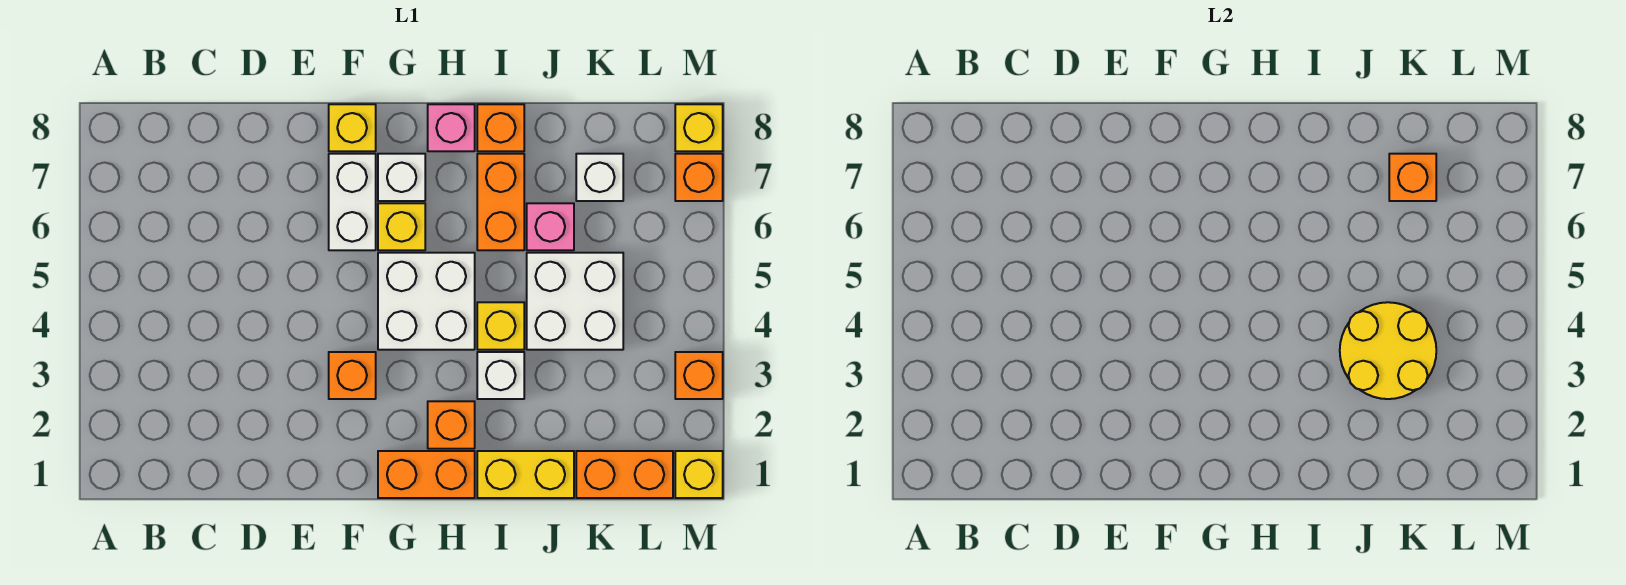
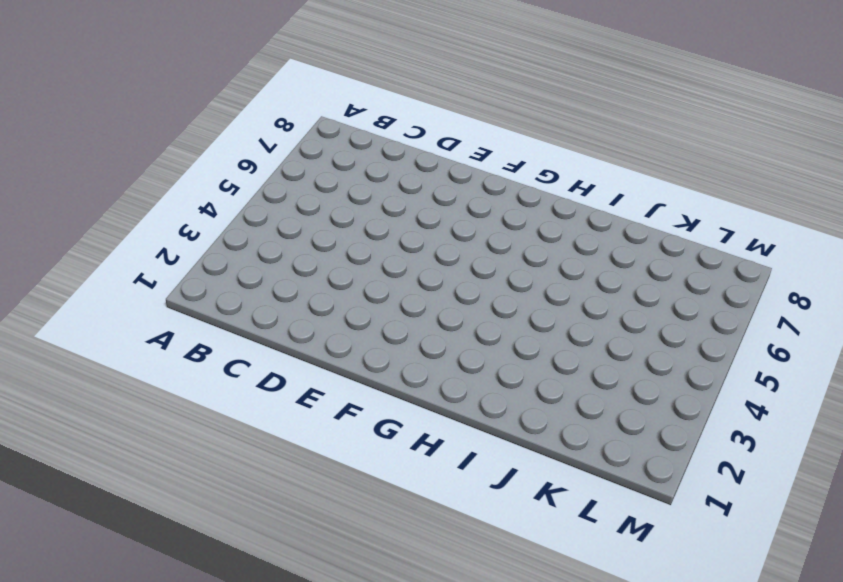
none -> orange 1x1 brick [329,352,376,399]
none -> white 1x2 brick [329,154,376,250]
none -> yellow 1x1 brick [329,104,376,151]

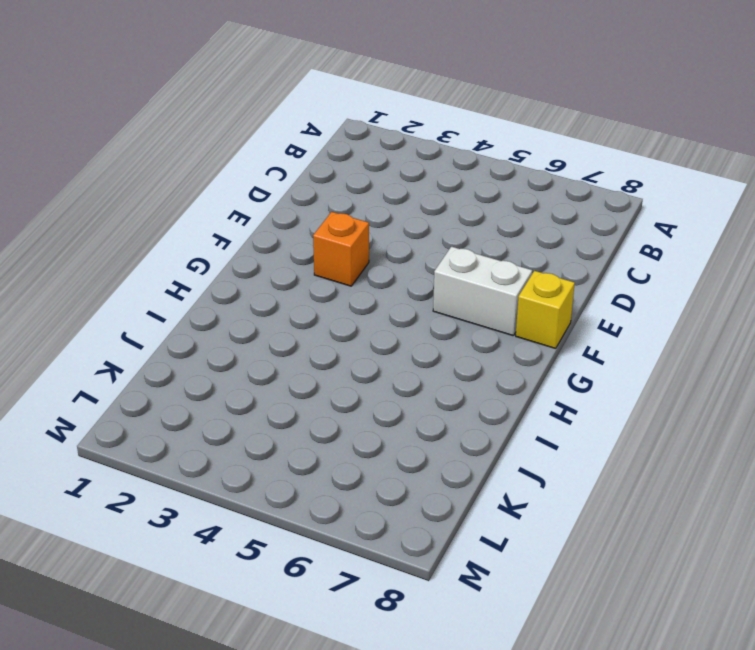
none -> orange 1x2 brick [378,451,475,498]
none -> white 2x2 brick [378,253,475,350]
none -> yellow 1x1 brick [378,203,425,250]

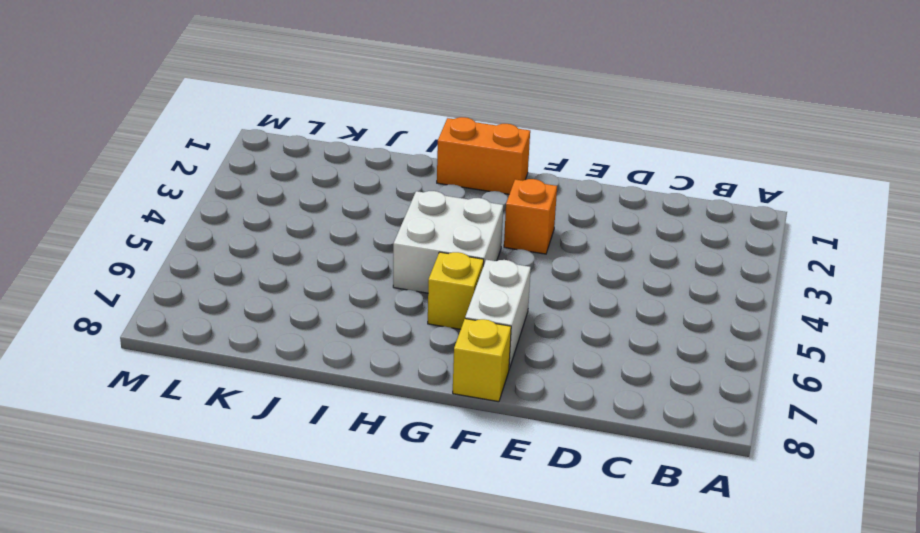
none -> white 1x1 brick [378,154,425,201]
none -> orange 1x1 brick [428,401,475,449]
none -> pink 1x1 brick [428,104,475,151]

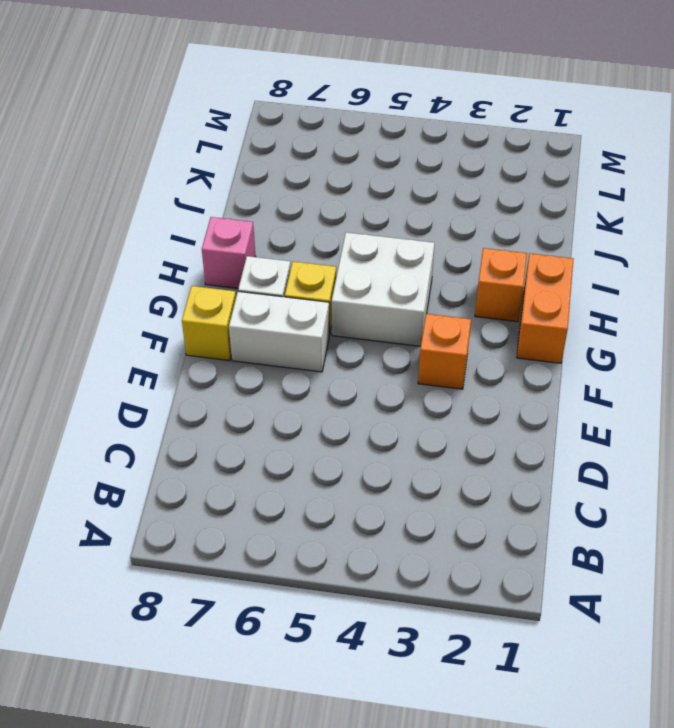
none -> yellow 1x2 brick [477,451,574,498]
none -> white 1x1 brick [477,352,524,399]
none -> yellow 1x1 brick [477,302,524,350]

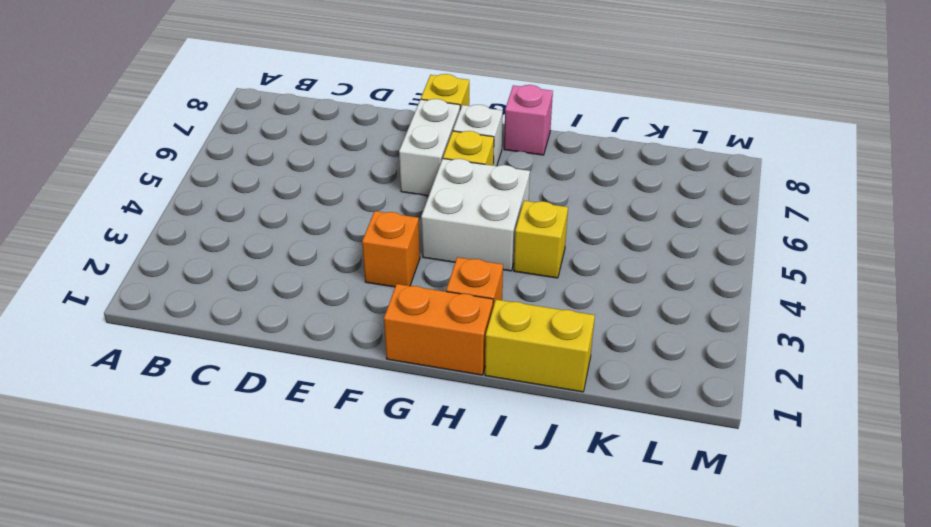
none -> white 1x1 brick [477,352,524,399]
none -> orange 1x2 brick [477,154,524,250]
none -> orange 1x1 brick [477,104,524,151]

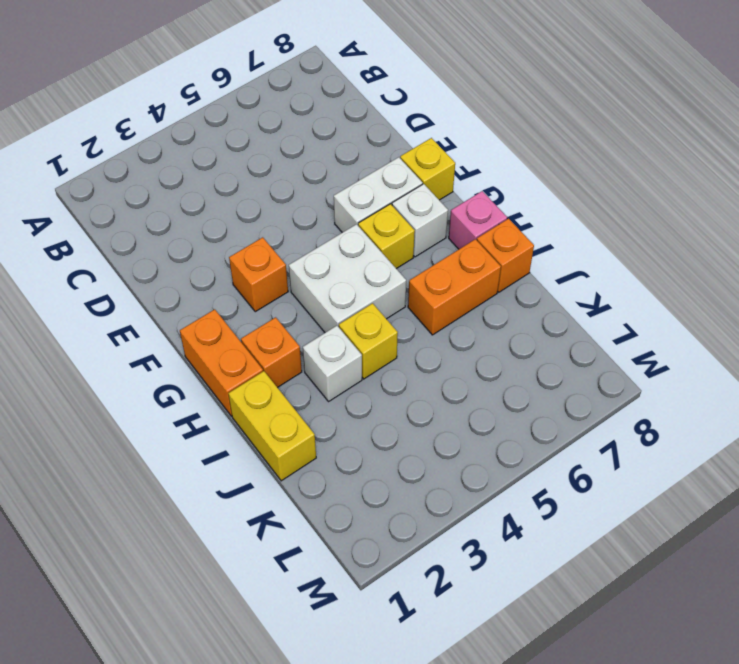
none -> white 2x2 brick [527,253,623,350]
none -> pink 1x1 brick [527,203,574,250]
none -> orange 1x2 brick [576,451,673,498]

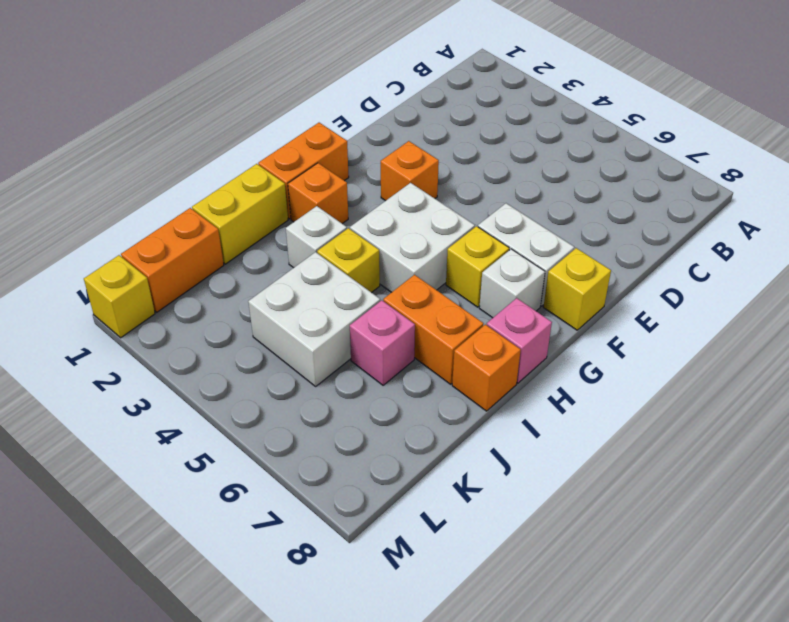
none -> white 1x1 brick [576,154,623,201]
none -> orange 1x1 brick [675,352,723,399]
none -> orange 1x1 brick [675,154,723,201]

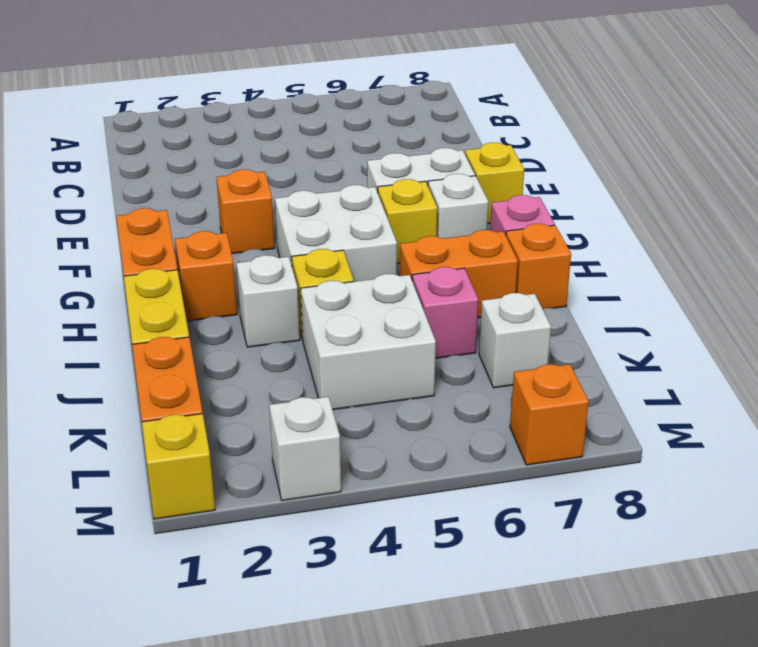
white 1x1 brick [269,397,341,501] -> orange 1x1 brick [675,352,723,399]
none -> yellow 1x1 brick [675,104,723,151]
none -> yellow 2x2 round brick [1340,302,1436,399]
none -> orange 1x1 brick [1389,154,1436,201]

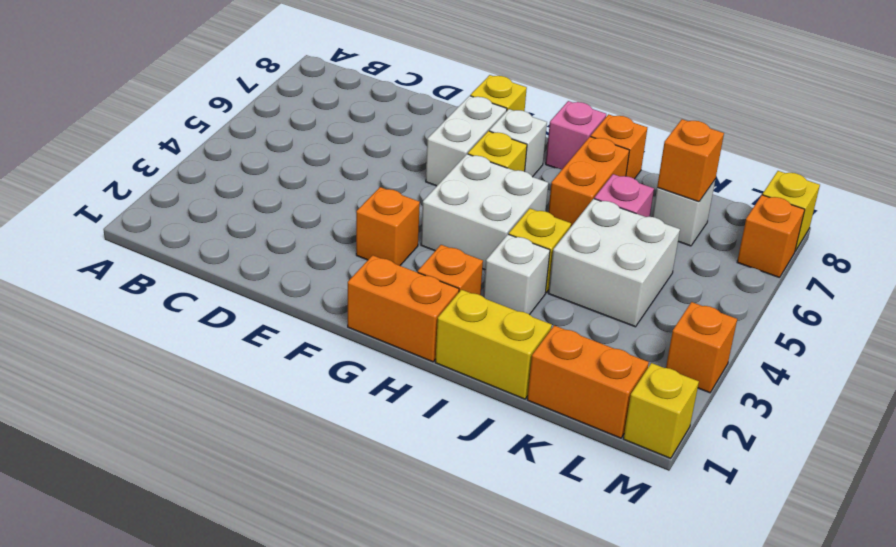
none -> yellow 2x2 round brick [1340,302,1436,399]

